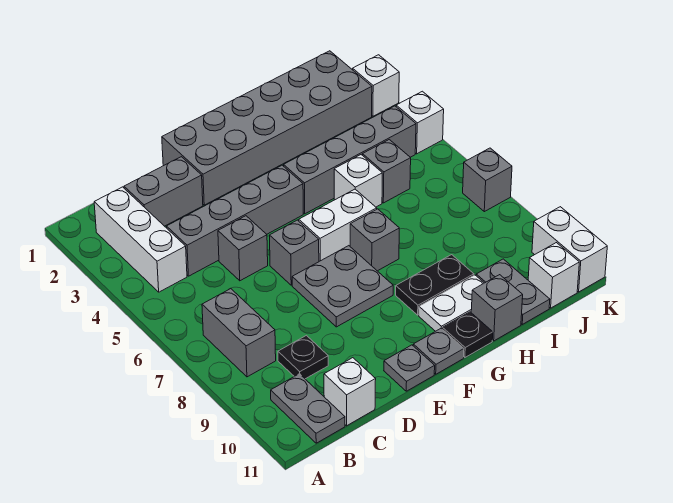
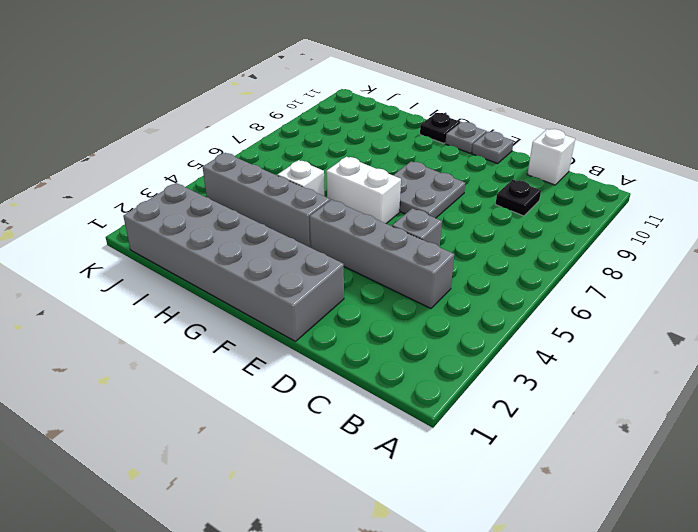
none -> white 1x3 brick [94,187,187,292]
none -> grey 1x2 brick [202,289,276,377]
none -> grey 1x2 plate [271,374,345,443]

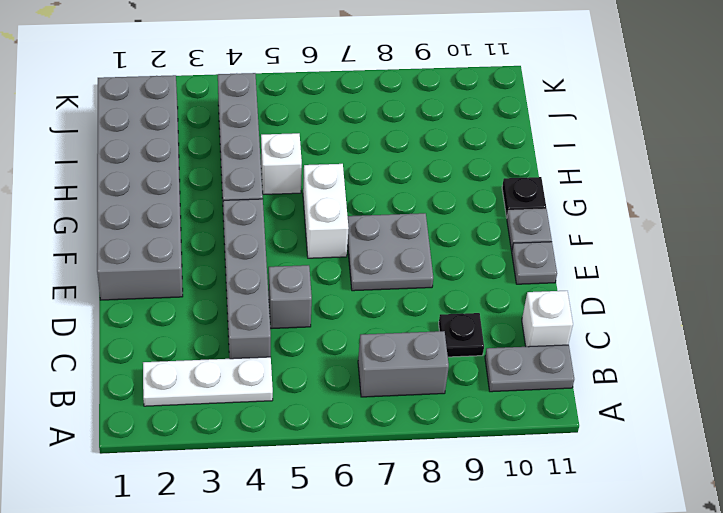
white 1x3 plate [143,357,273,406] -> white 1x3 brick [94,187,187,292]
none -> grey 1x2 brick [124,157,203,226]
none -> grey 1x1 brick [270,220,319,285]
none -> grey 1x1 brick [350,209,399,271]

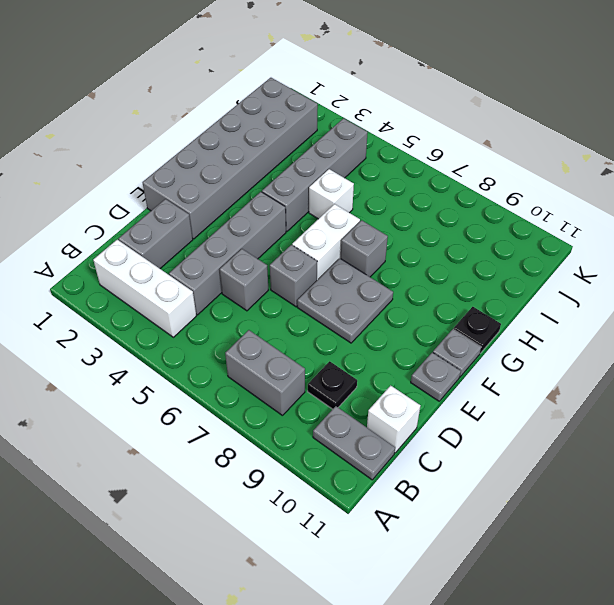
none -> black 1x2 plate [396,255,474,315]
none -> white 1x2 plate [419,275,484,331]
none -> grey 1x1 brick [471,275,523,341]

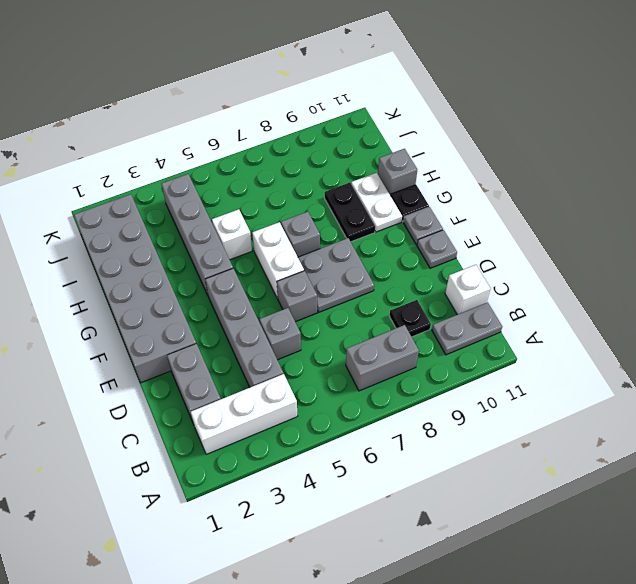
none -> grey 1x1 brick [363,140,411,203]
none -> grey 1x2 plate [476,259,550,324]
none -> white 1x1 brick [528,243,579,308]

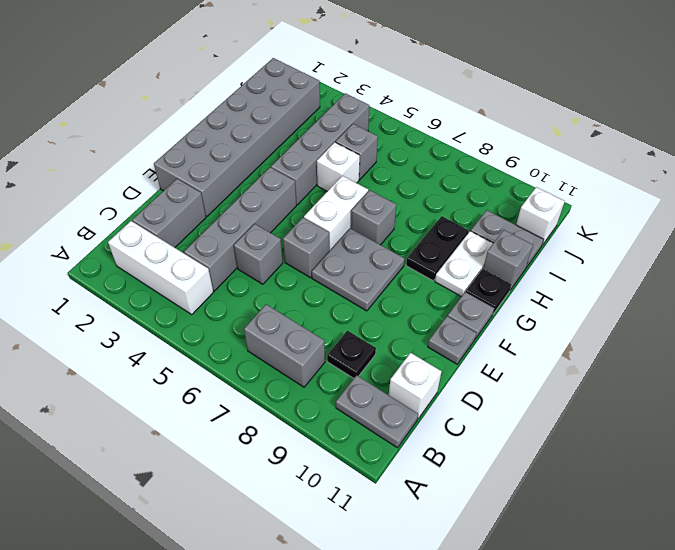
none -> white 1x1 brick [353,55,399,116]
none -> white 1x1 brick [396,91,444,154]
none -> grey 1x1 brick [463,148,512,212]

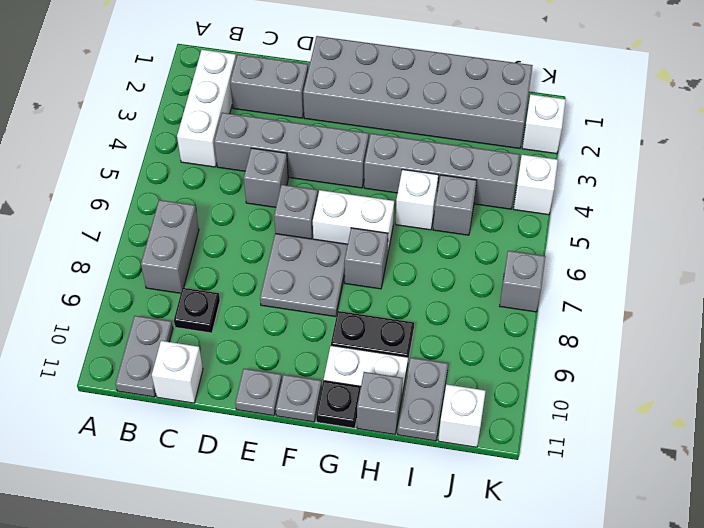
none -> white 1x2 brick [532,207,607,292]

